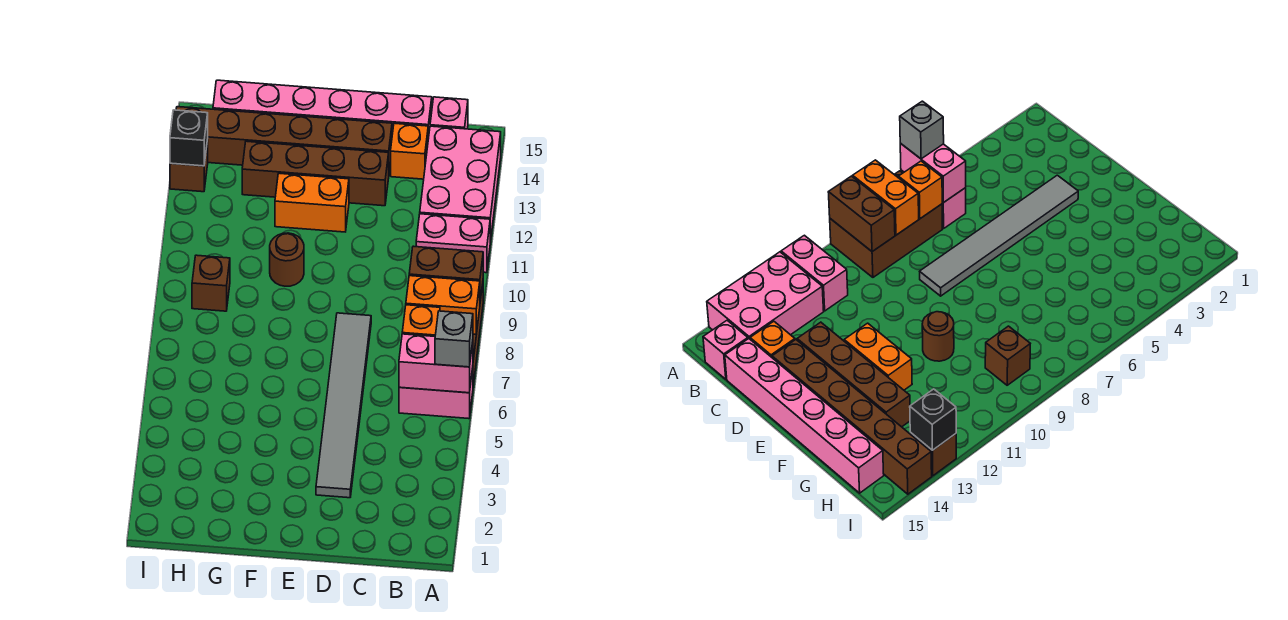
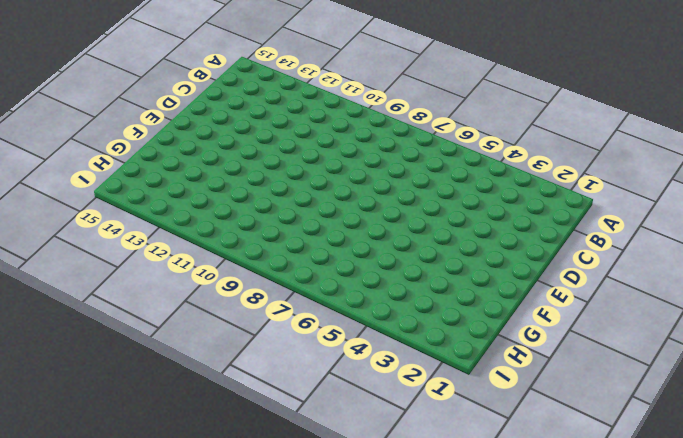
none -> pink 1x2 brick [399,368,473,419]
none -> brown 2x3 brick [830,171,942,277]
none -> pink 1x2 brick [416,214,490,273]

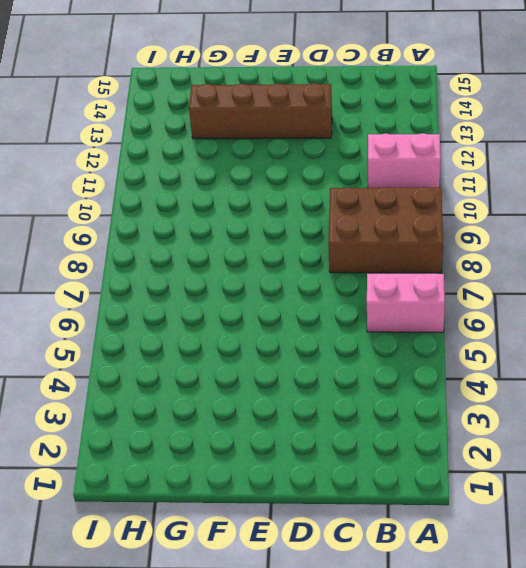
brown 2x3 brick [329,187,443,273] -> brown 2x3 brick turned to [830,171,942,277]
none -> pink 2x3 brick [420,126,501,242]
none -> pink 1x1 brick [430,97,468,129]
none -> orange 1x1 brick [391,123,428,179]

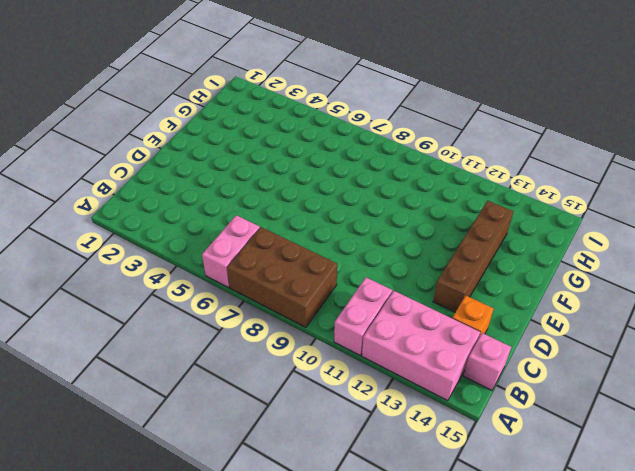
none -> pink 1x6 brick [213,80,432,139]
none -> grey 1x6 tile [316,313,371,498]
none -> brown 1x6 brick [176,107,392,170]

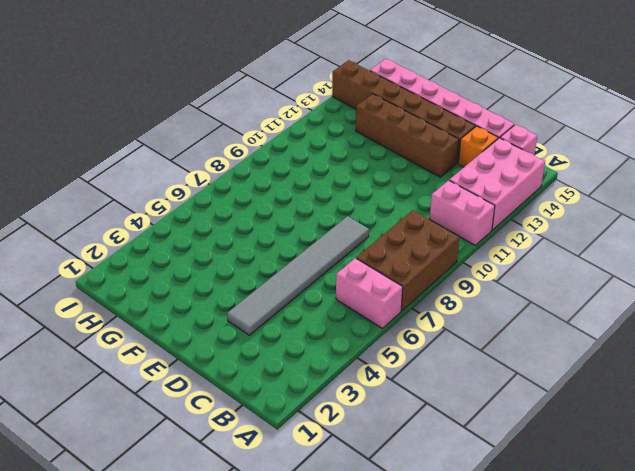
none -> orange 1x2 brick [275,173,349,232]
none -> brown 1x1 round brick [270,233,304,286]
none -> brown 1x1 brick [192,255,230,311]

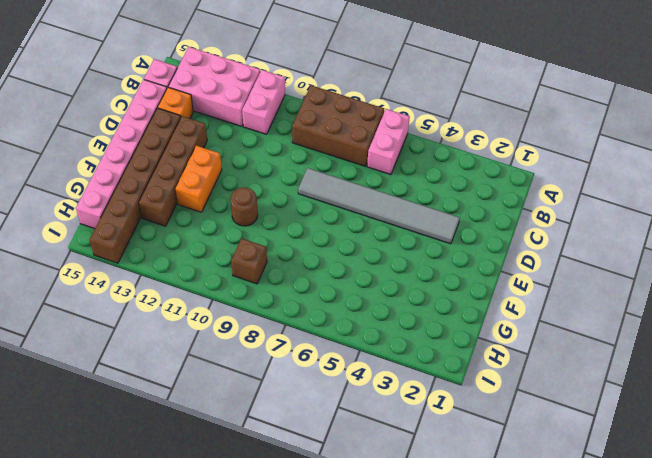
none -> brown 1x1 brick [170,140,208,192]
none -> pink 1x2 brick [399,334,473,393]
none -> orange 1x2 brick [406,276,480,334]

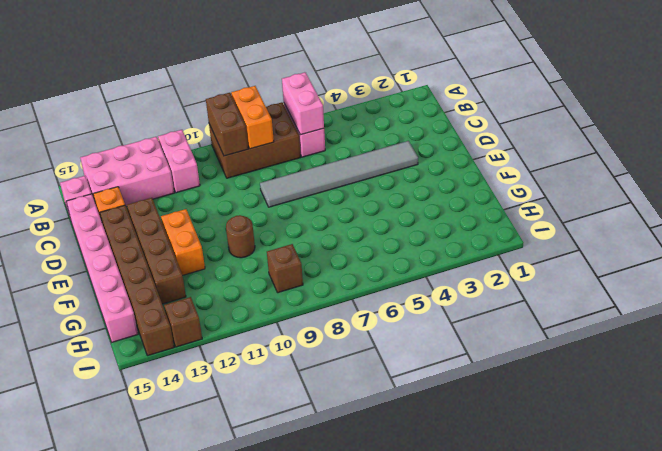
none -> orange 1x1 brick [402,305,440,337]
none -> black 1x1 brick [170,110,208,166]
none -> grey 1x1 brick [435,311,473,367]

